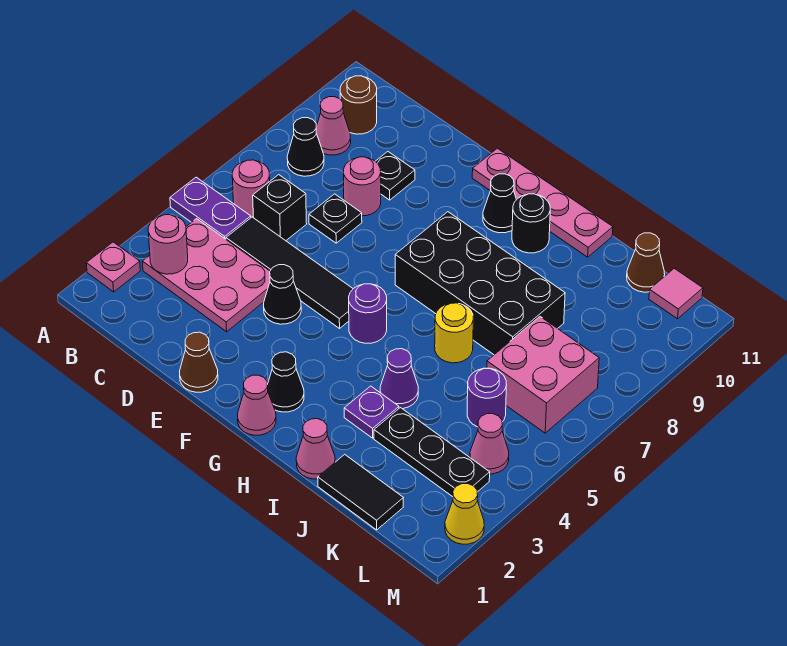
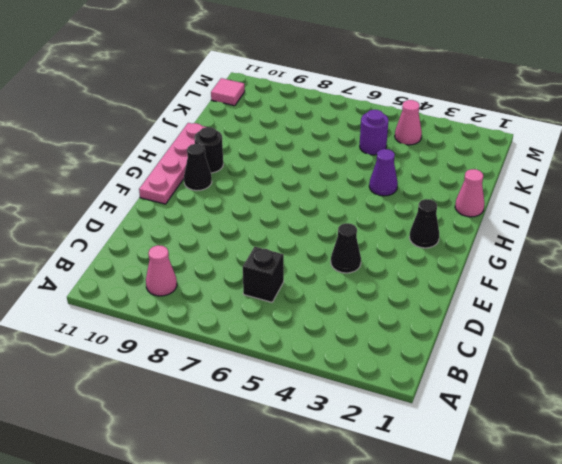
none -> pink 1x1 plate [86,242,140,292]
none -> purple 1x2 plate [170,177,251,239]
none -> pink 2x3 plate [142,219,270,332]
none -> pink 1x1 round brick [232,160,270,218]

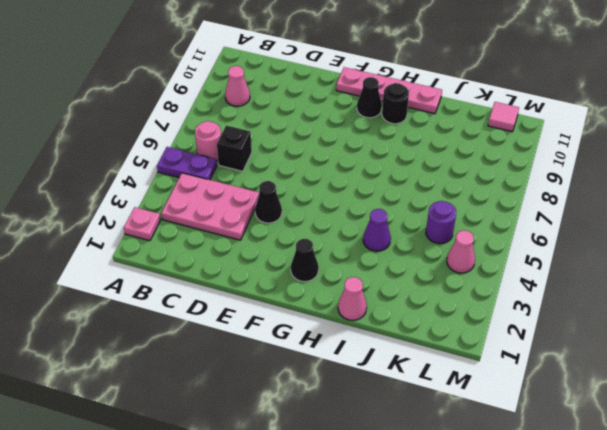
none -> black 1x1 cone [287,118,324,176]
none -> brown 1x1 round brick [340,76,377,134]
none -> black 1x4 tile [226,217,353,328]
none -> black 1x1 plate [309,194,362,243]

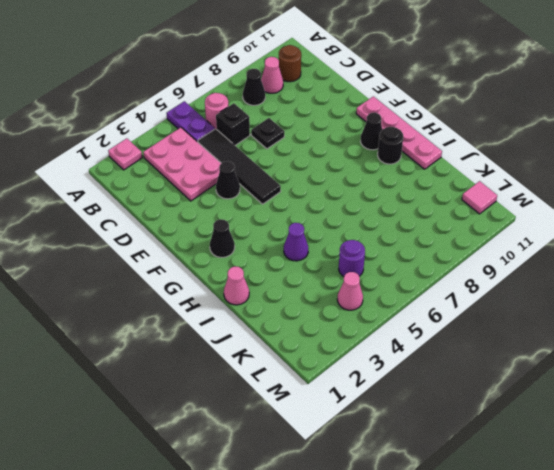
none -> pink 1x1 round brick [343,157,381,216]
none -> black 1x1 plate [375,152,415,200]
none -> brown 1x1 cone [180,332,218,392]
none -> pink 1x1 cone [238,375,276,435]

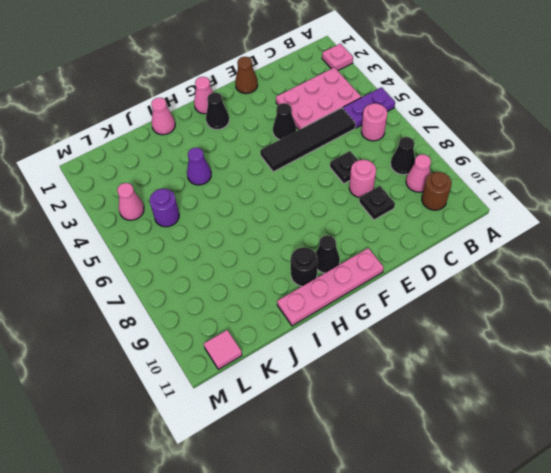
none -> black 1x1 brick [253,175,307,241]
none -> purple 1x1 round brick [349,284,387,343]
none -> black 2x4 brick [395,212,565,355]
none -> purple 1x1 plate [344,386,399,438]

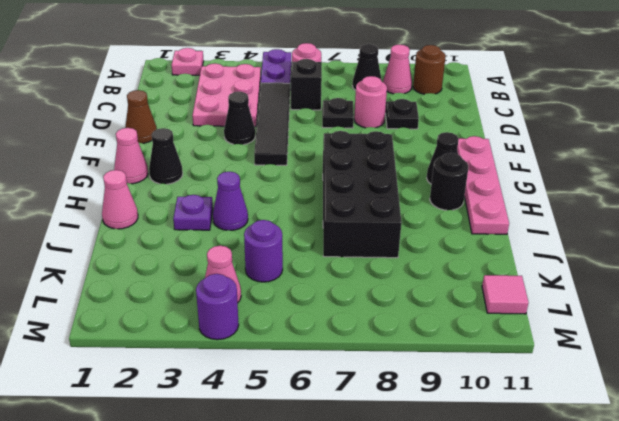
purple 1x1 round brick [196,274,239,340] -> purple 1x1 round brick moved to [349,284,387,343]
none -> yellow 1x1 round brick [435,303,473,363]
none -> black 1x2 tile [318,454,403,530]
none -> black 1x3 plate [374,408,490,497]
none -> pink 2x2 brick [487,317,599,433]

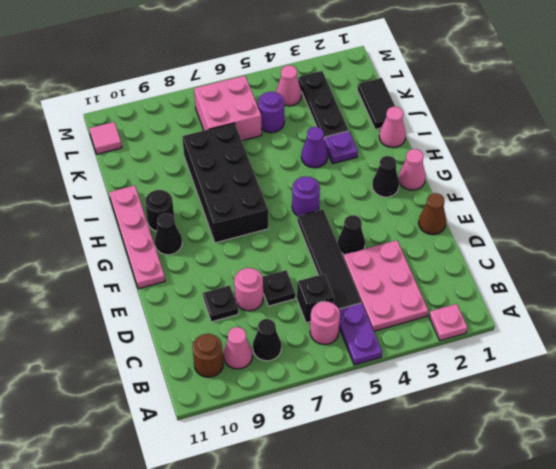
none -> yellow 1x1 round brick [435,303,473,363]
none -> brown 1x1 cone [627,233,665,292]
none -> yellow 1x1 cone [445,484,484,544]
none -> pink 1x1 round brick [148,215,188,274]

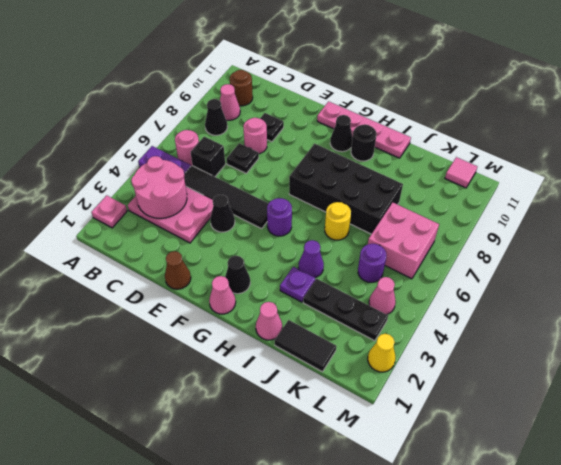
pink 2x2 round brick [131,156,187,218] -> pink 1x1 round brick [148,215,188,274]
none -> brown 1x1 cone [627,233,665,292]

